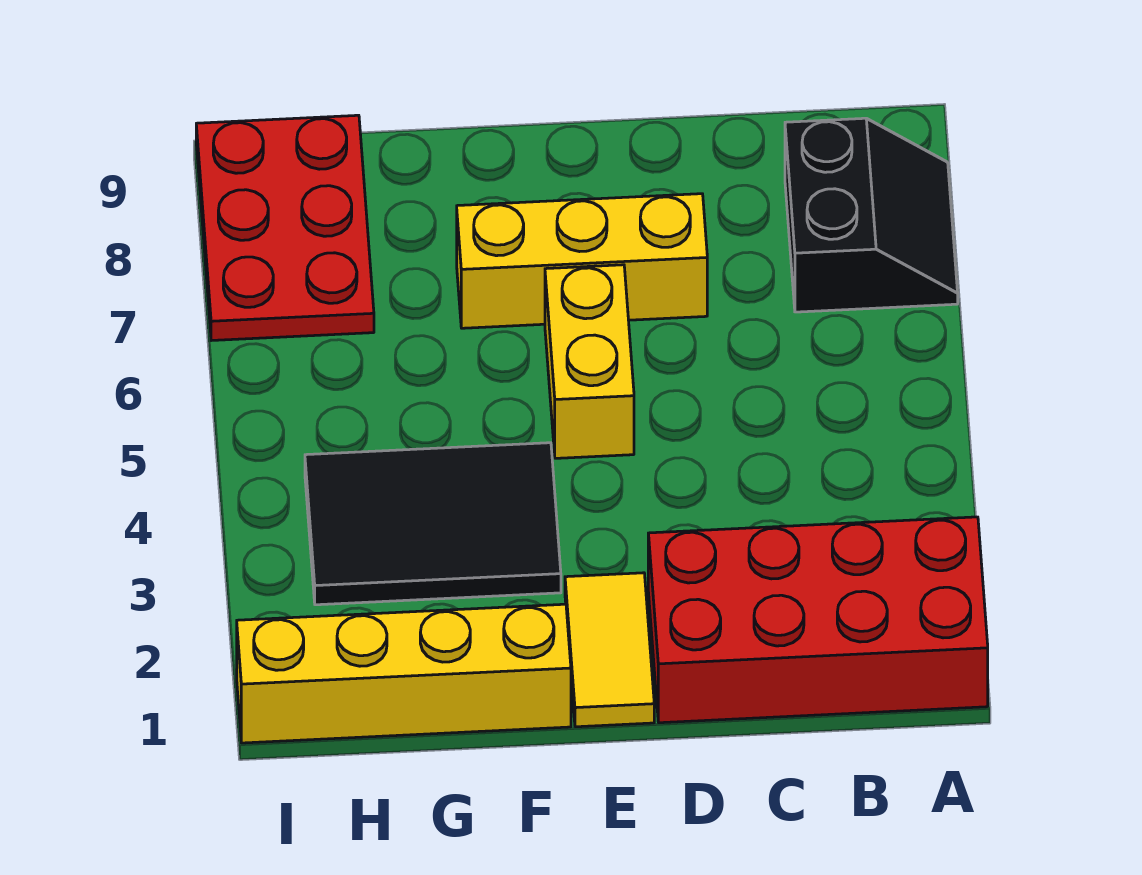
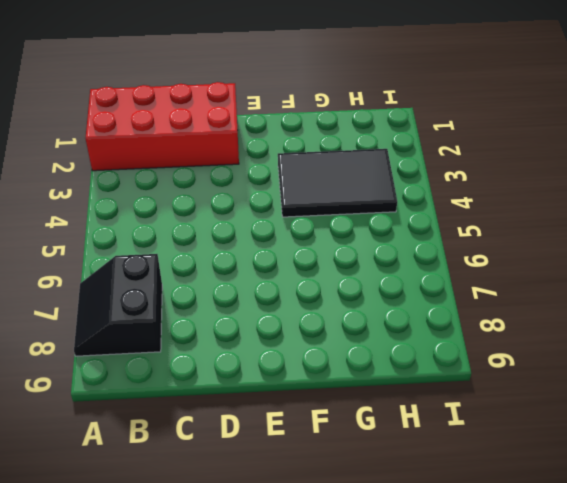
none -> yellow 1x3 brick [457,194,707,328]
none -> yellow 1x2 tile [565,573,654,727]

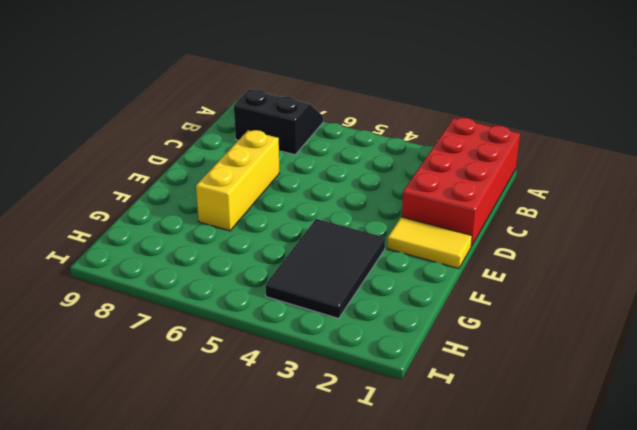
none -> yellow 1x2 brick [545,265,634,458]
none -> yellow 1x4 brick [237,604,571,743]

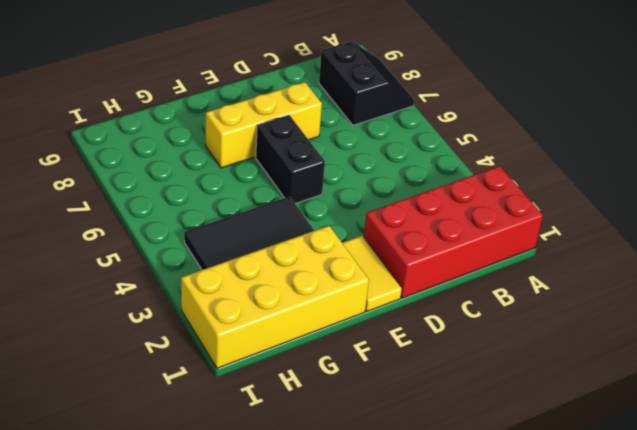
black 1x2 brick [256,115,325,203] -> yellow 1x2 brick [545,265,634,458]
yellow 2x4 brick [181,226,369,368] -> yellow 1x4 brick [237,604,571,743]
none -> red 2x3 plate [196,115,374,341]

